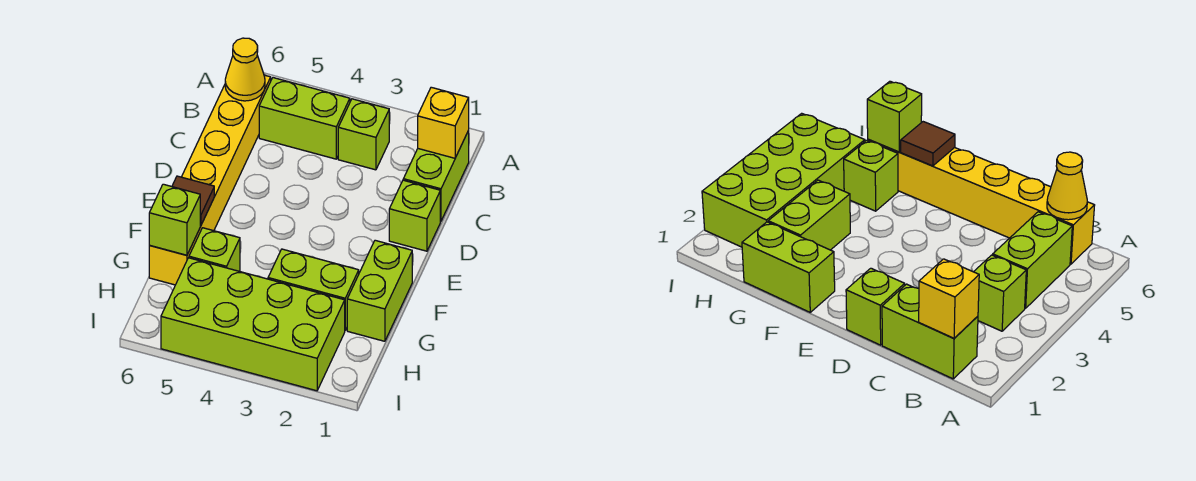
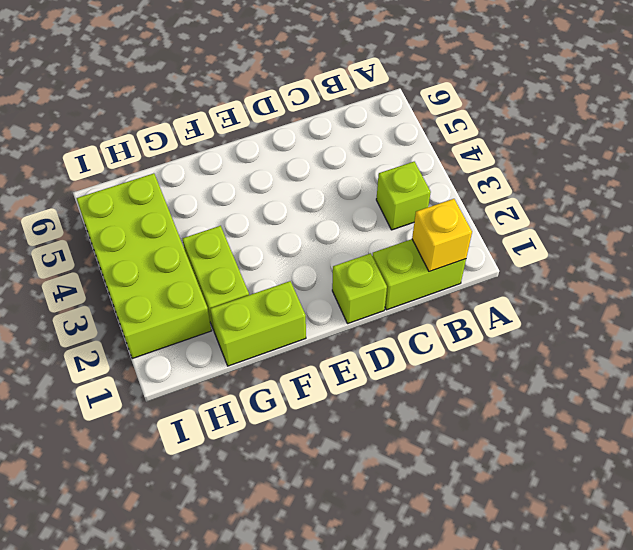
none -> lime 1x2 brick [259,78,350,159]
none -> yellow 1x6 brick [149,75,271,285]
none -> lime 1x1 brick [189,228,240,271]

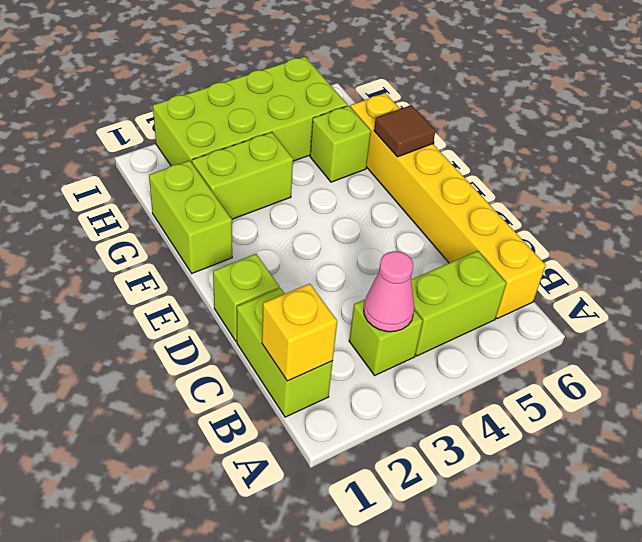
pink 1x1 cone [364,251,415,332] -> none
none -> yellow 1x1 cone [225,38,265,101]
none -> lime 1x1 brick [149,184,200,255]

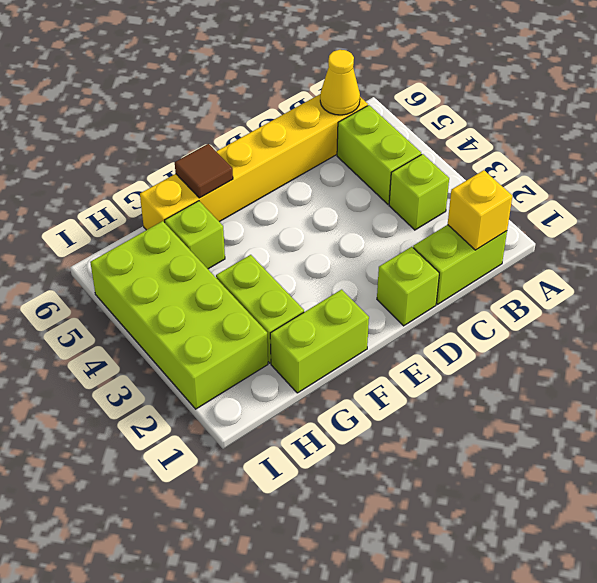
none -> lime 1x1 brick [149,184,200,255]

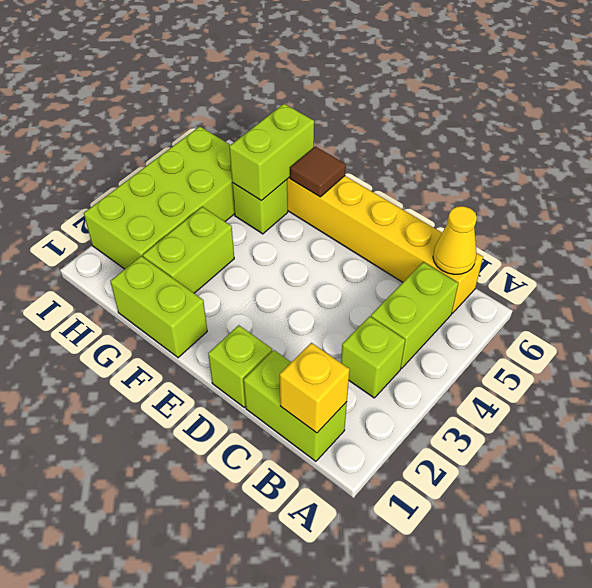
lime 1x2 brick [229,104,314,201] -> lime 1x1 brick [149,184,200,255]

